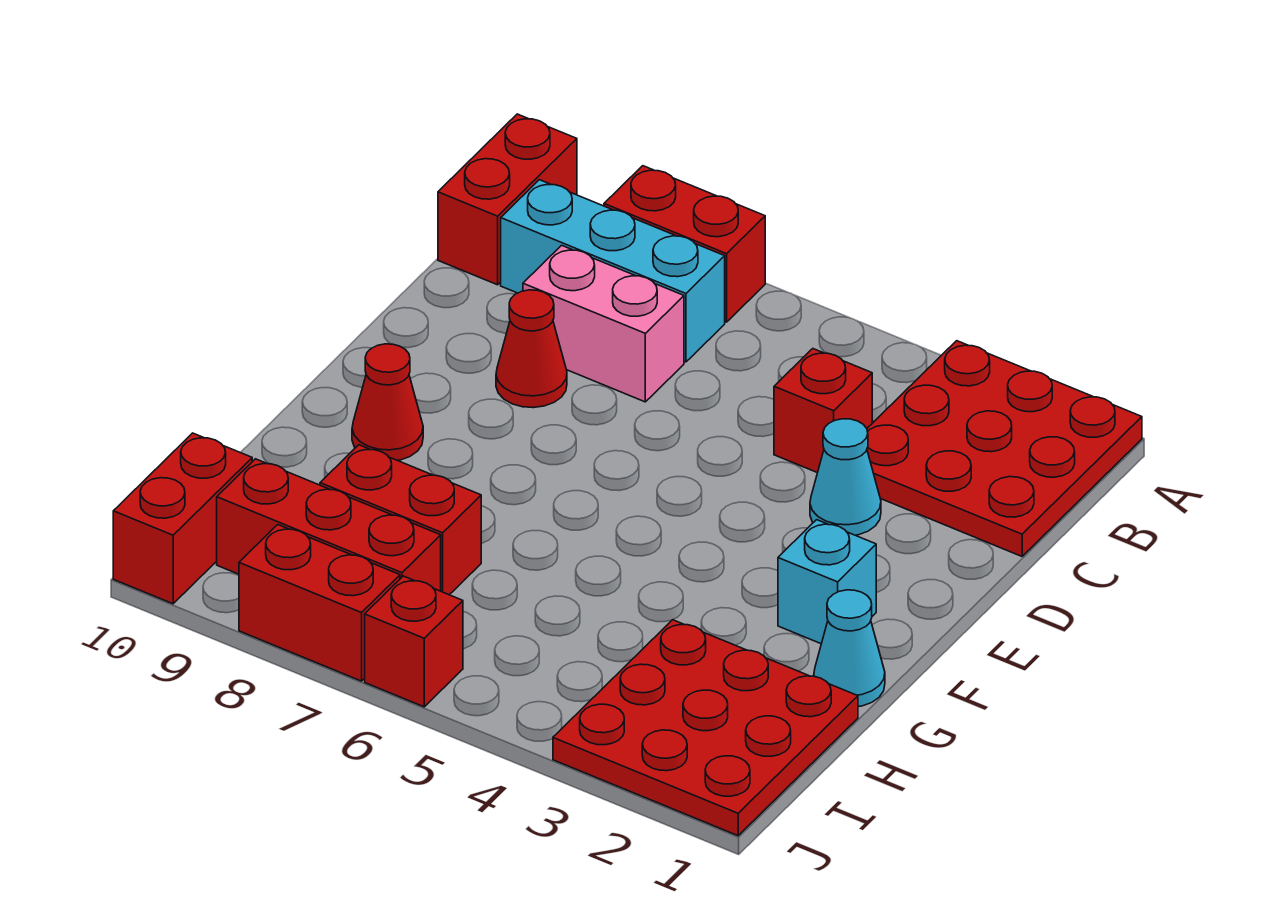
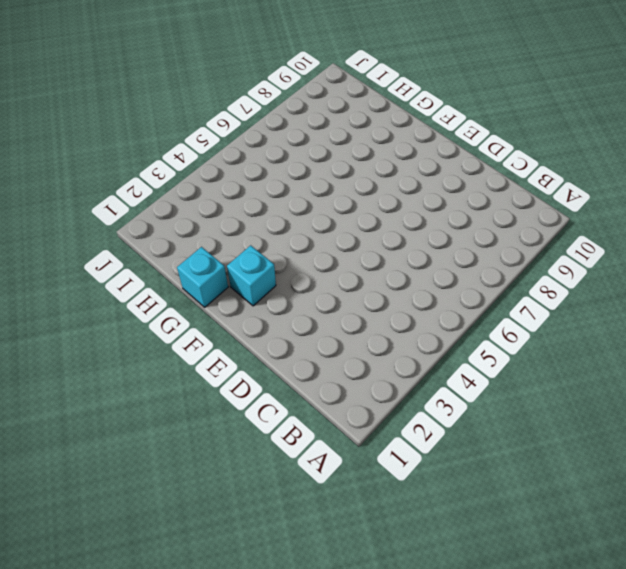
cyan 1x1 brick [177,247,228,307] -> cyan 1x1 cone [814,590,885,707]
none -> red 3x3 plate [867,341,1142,556]
none -> red 1x2 brick [604,166,765,322]
none -> red 1x2 brick [438,114,577,285]

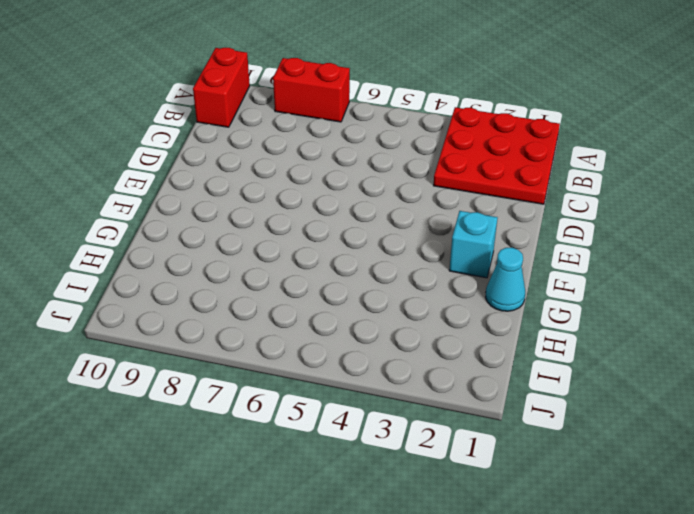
none -> cyan 1x3 brick [501,180,725,362]
none -> red 1x1 brick [774,349,872,473]
none -> pink 1x2 brick [523,245,684,402]

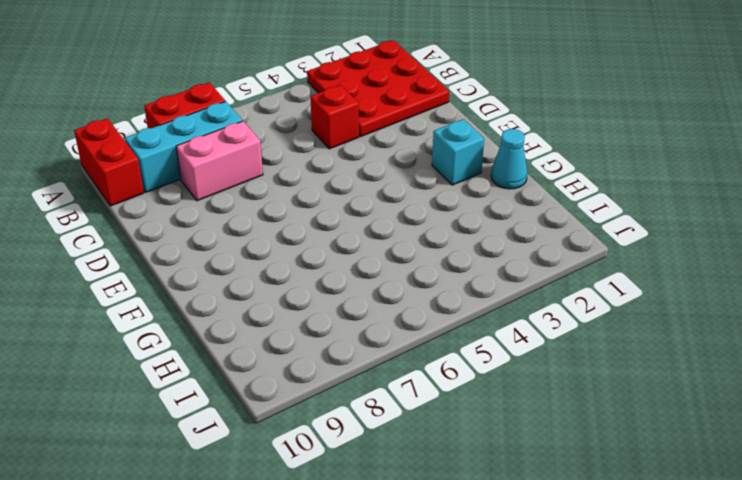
none -> cyan 1x1 cone [810,419,881,535]
none -> red 1x1 cone [496,290,567,408]
none -> red 1x1 cone [352,344,423,460]

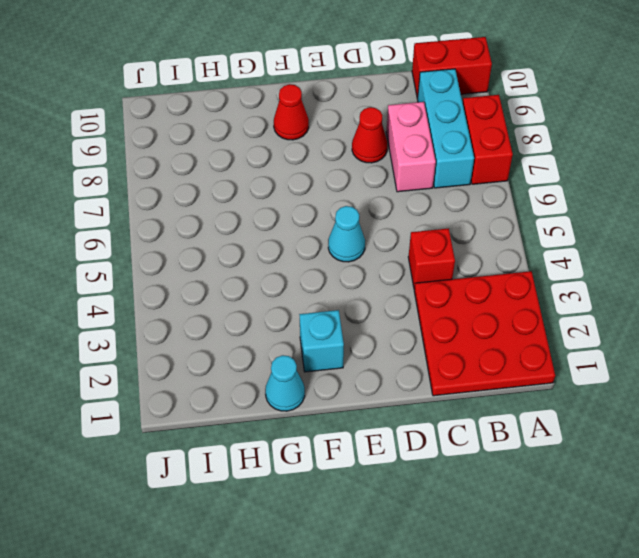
cyan 1x1 cone [328,206,365,262] -> cyan 1x1 cone moved to [810,419,881,535]
none -> red 3x3 plate [553,620,858,836]
none -> red 1x2 brick [320,445,481,595]
none -> red 1x3 brick [217,459,441,591]

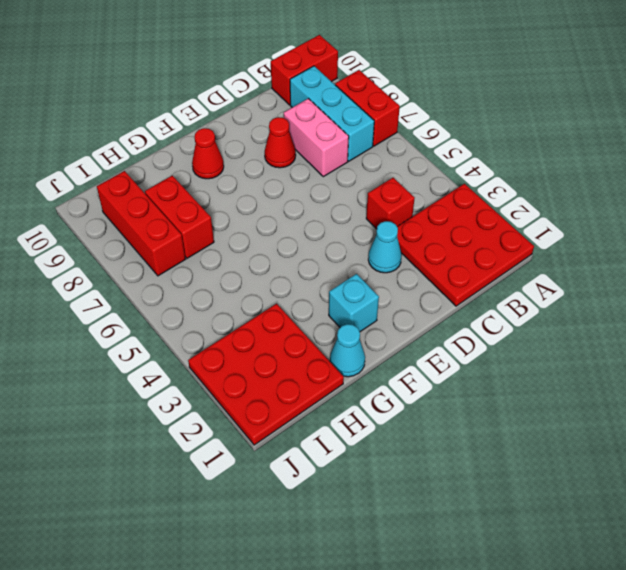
none -> red 1x2 brick [113,433,252,604]
none -> red 1x1 brick [365,576,463,707]
none -> red 1x2 brick [239,525,400,681]

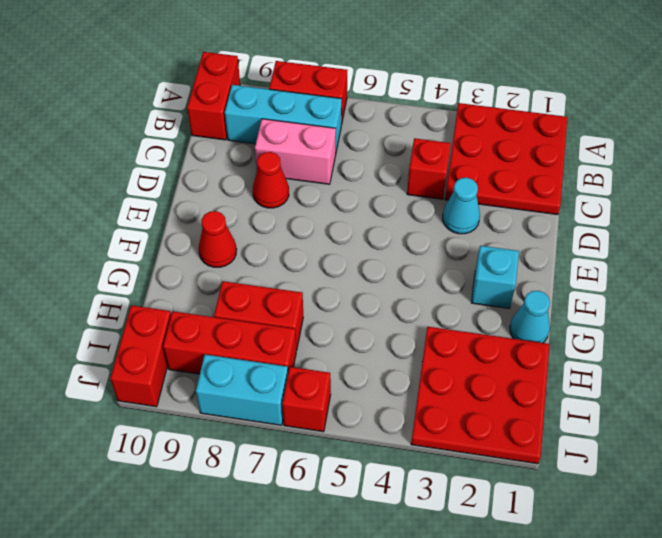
cyan 1x2 brick [196,355,288,425] -> red 1x2 brick [239,525,400,681]

